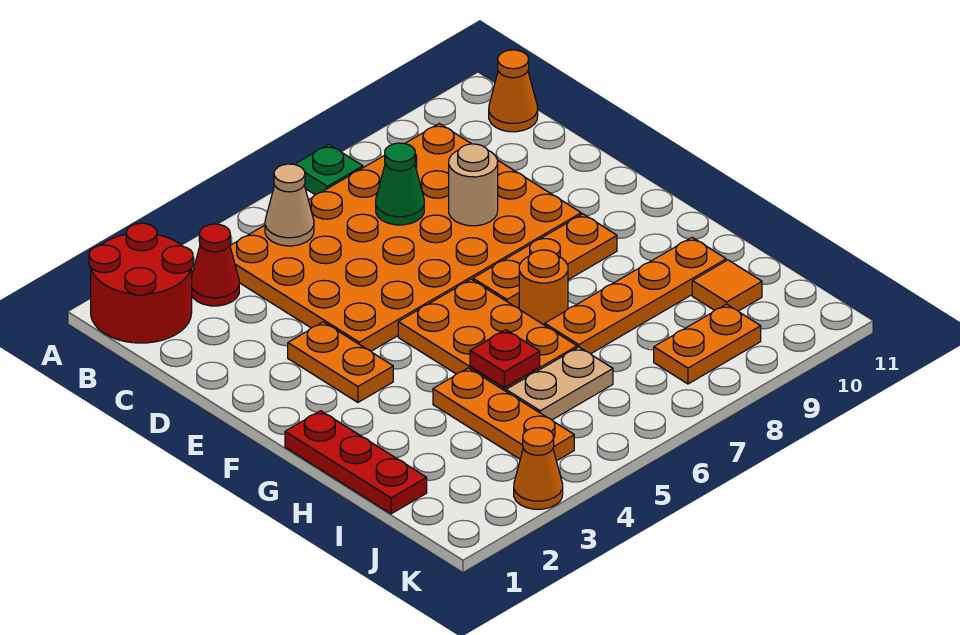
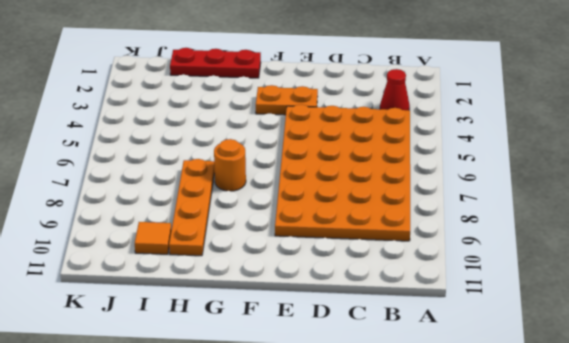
none -> red 2x2 round brick [89,223,193,343]
none -> green 1x1 plate [294,144,363,195]
none -> orange 1x1 cone [489,50,538,132]

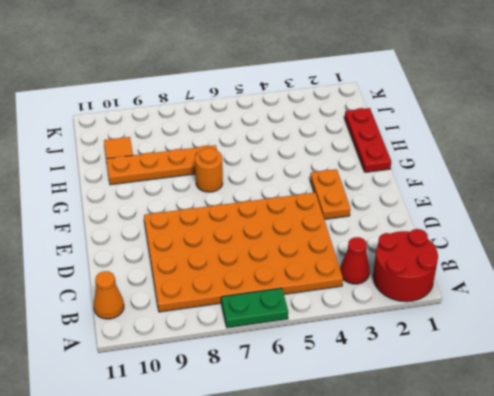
green 1x2 plate [221,288,288,328] -> green 1x1 plate [294,144,363,195]
none -> orange 2x3 plate [398,279,577,391]
none -> orange 1x3 plate [473,214,617,308]
none -> orange 1x3 plate [433,368,574,461]

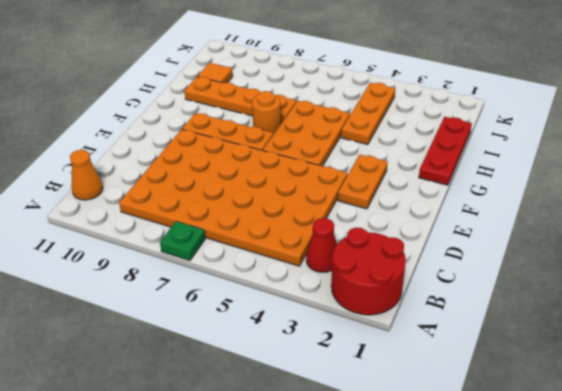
none -> tan 1x2 plate [506,347,613,420]
none -> orange 1x2 plate [654,304,761,384]
none -> orange 1x1 cone [514,428,563,509]

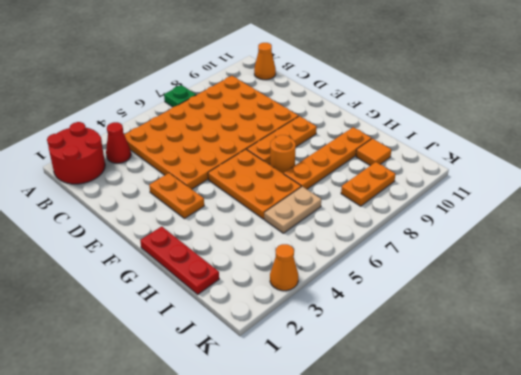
none -> orange 1x3 plate [433,368,574,461]
none -> tan 1x1 cone [265,164,314,246]
none -> green 1x1 cone [376,143,424,225]

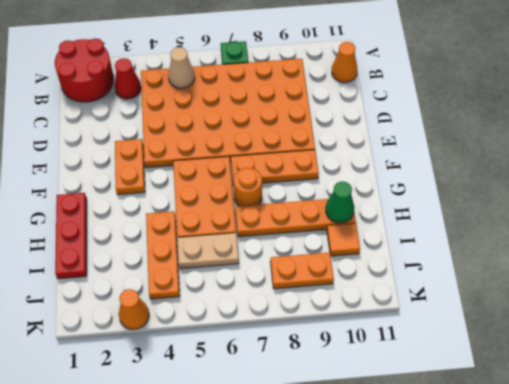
green 1x1 cone [326,181,354,223] -> green 1x1 cone moved to [376,143,424,225]
none -> tan 1x1 round brick [449,144,498,226]
none -> red 1x1 plate [470,330,540,388]

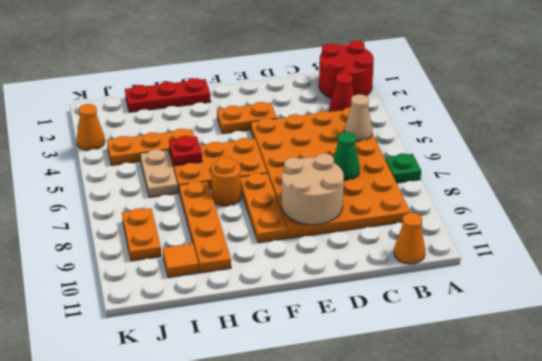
tan 2x2 round brick [282,154,344,225] -> tan 1x1 round brick [449,144,498,226]

